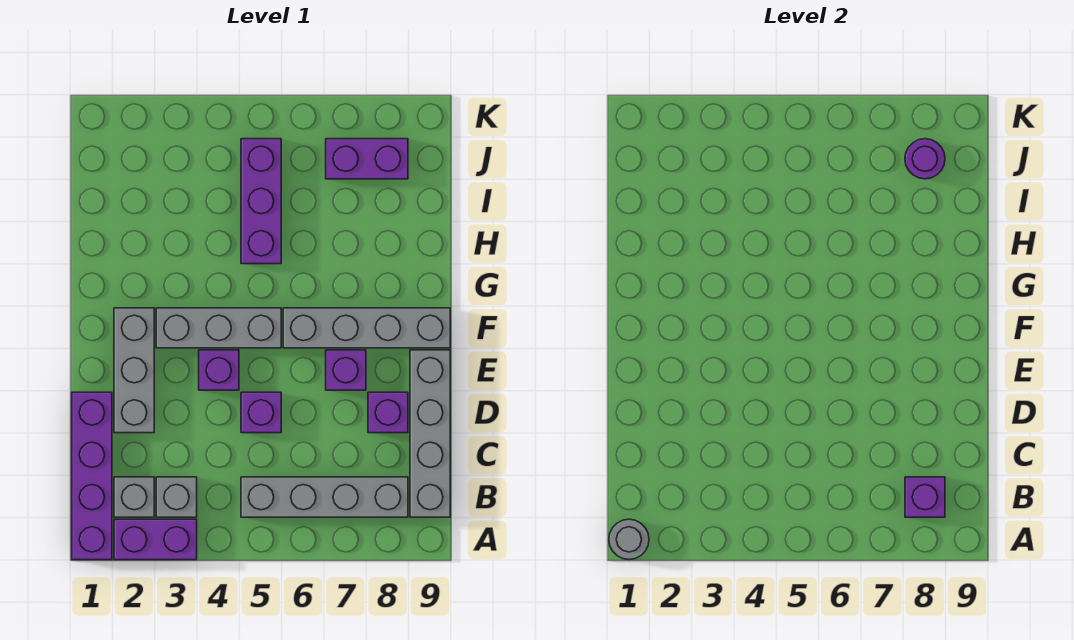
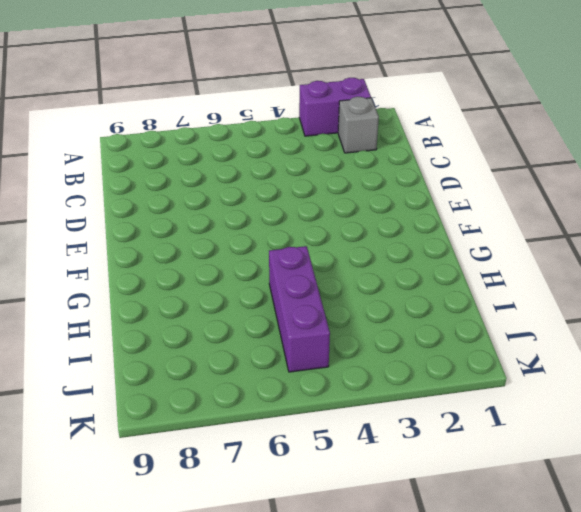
none -> purple 1x4 brick [72,392,112,560]
none -> grey 1x1 brick [156,477,197,517]
none -> grey 1x4 brick [241,477,408,517]

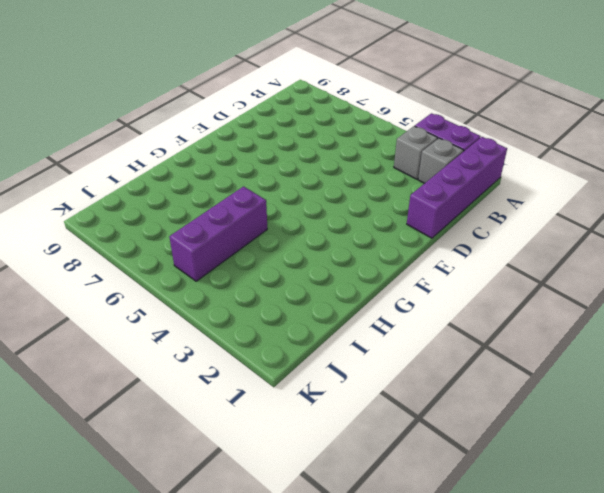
none -> grey 1x4 brick [241,477,408,517]
none -> grey 1x4 brick [410,350,450,517]
none -> grey 1x3 brick [114,308,154,433]

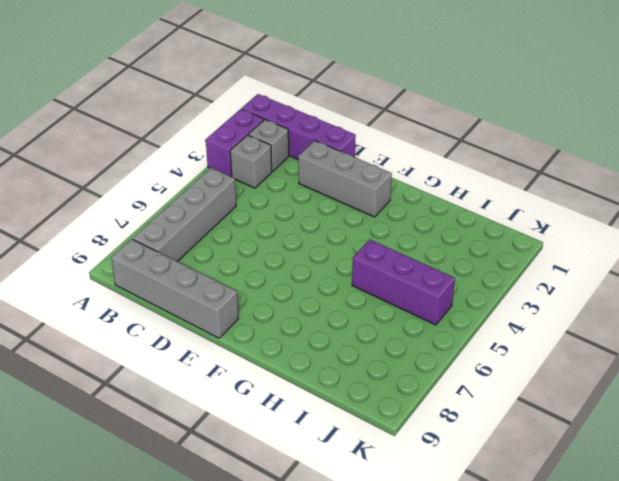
none -> purple 1x1 brick [241,392,281,433]
none -> purple 1x1 brick [368,392,408,433]
none -> purple 1x1 brick [199,350,239,390]

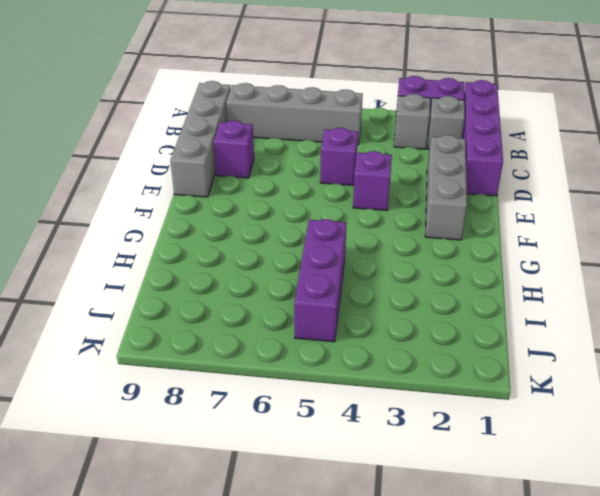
none -> purple 1x1 brick [326,350,366,390]
none -> grey 1x3 brick [156,308,281,348]
none -> grey 1x4 brick [283,308,450,348]

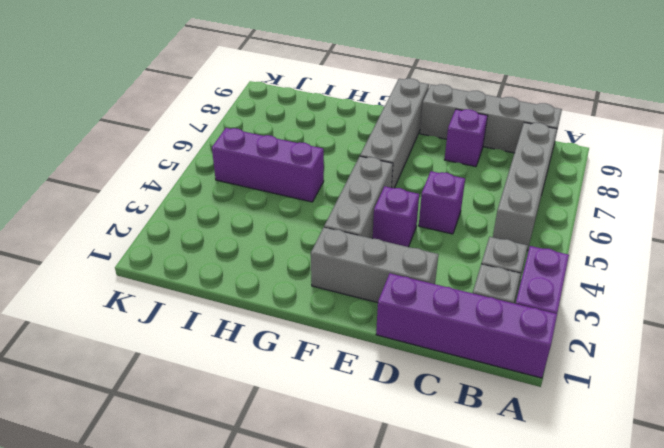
none -> purple 1x1 brick [326,350,366,390]
none -> purple 1x2 brick [326,139,408,179]
none -> grey 1x1 round brick [609,519,649,560]

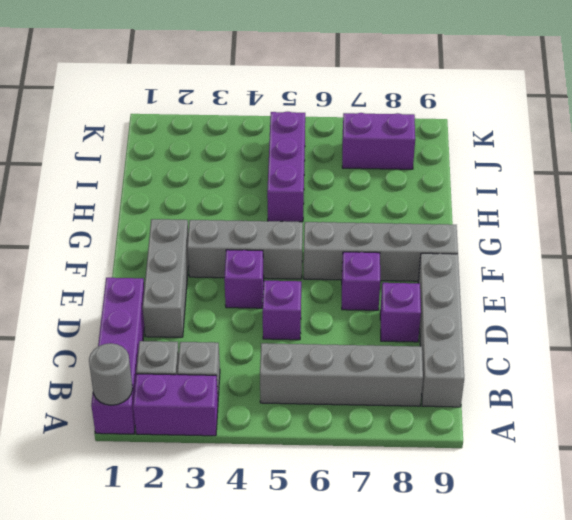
none -> purple 1x1 brick [905,477,945,517]
none -> purple 1x1 round brick [905,139,945,179]

